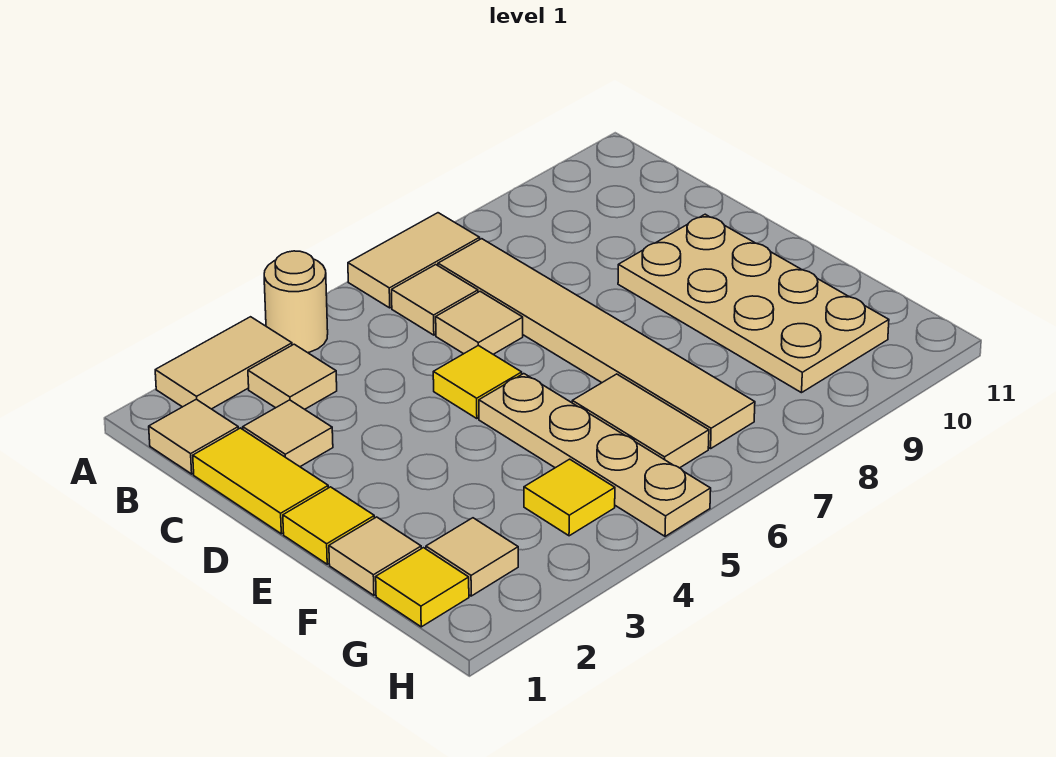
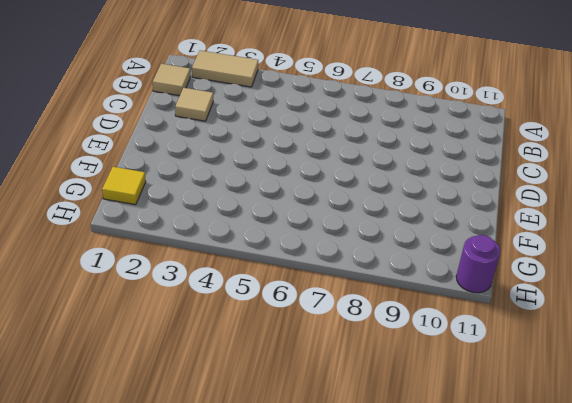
purple 1x1 round brick [456,235,500,293] -> none
none -> tan 1x1 round brick [264,251,328,353]
none -> tan 1x2 tile [348,213,480,308]
none -> tan 1x1 tile [248,344,337,409]

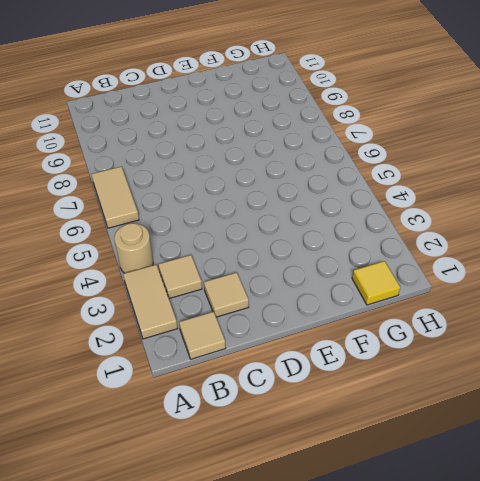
none -> tan 1x1 tile [392,265,478,335]
none -> tan 1x6 tile [438,239,755,449]
none -> yellow 1x2 tile [193,428,328,534]

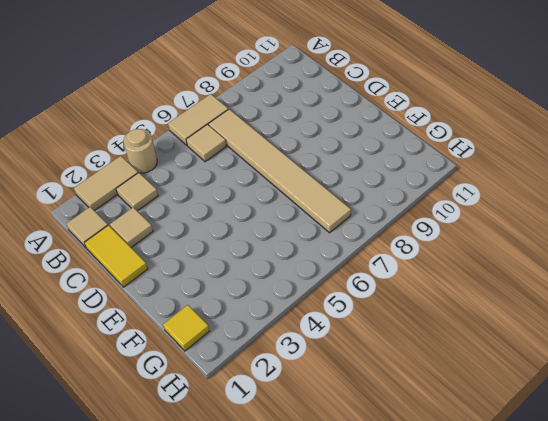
none -> tan 1x1 tile [436,291,523,354]
none -> yellow 1x1 tile [433,345,522,419]
none -> tan 2x4 plate [618,214,889,393]

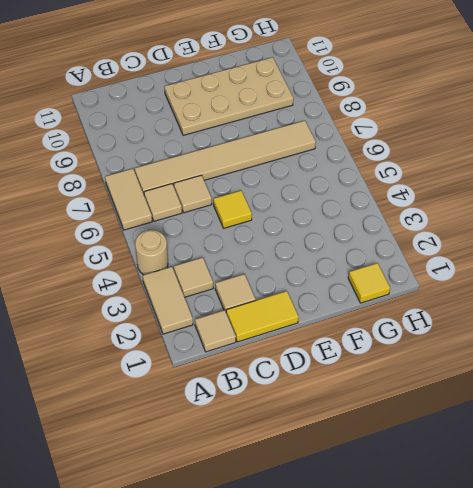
none -> yellow 1x1 tile [283,487,374,564]
none -> tan 1x4 plate [479,374,711,536]
none -> tan 1x1 tile [329,517,421,595]

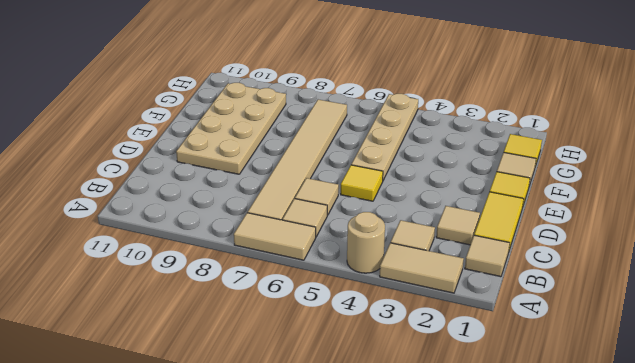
none -> tan 1x2 tile [572,374,709,468]
none -> tan 1x1 tile [426,518,518,596]
none -> yellow 1x1 tile [524,459,615,536]

